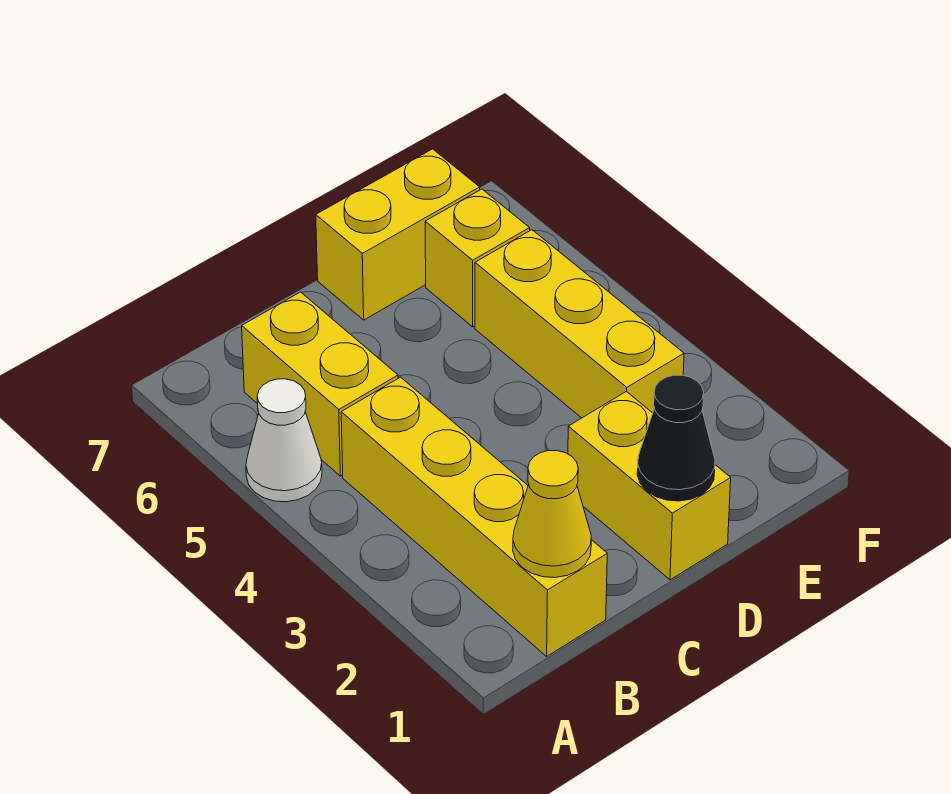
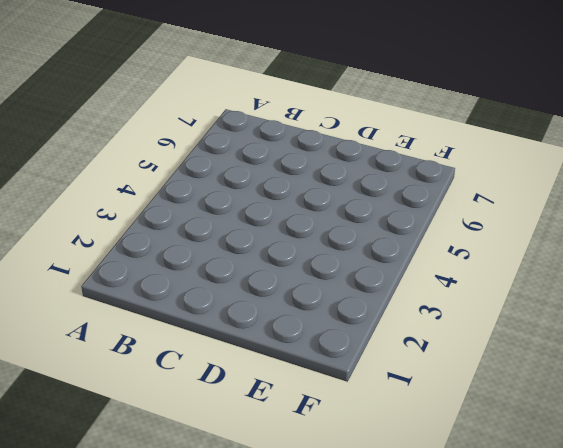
none -> white 1x1 cone [246,379,322,502]
none -> yellow 1x4 brick [341,377,607,656]

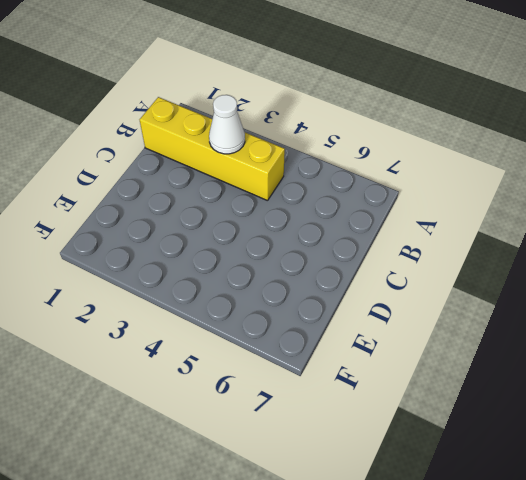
white 1x1 cone [209,95,245,154] -> white 1x1 cone moved to [246,379,322,502]
none -> yellow 1x2 brick [242,292,398,476]
none -> yellow 1x2 brick [568,391,731,580]

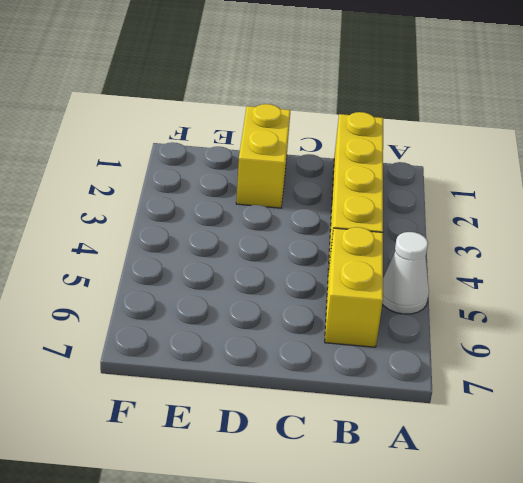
none -> yellow 1x2 brick [316,149,480,320]
none -> yellow 1x3 brick [475,230,684,418]

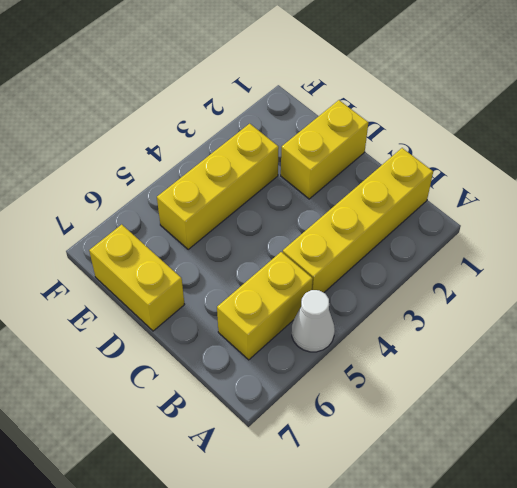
none -> yellow 1x1 brick [425,189,530,327]
none -> yellow 1x1 cone [513,451,591,578]

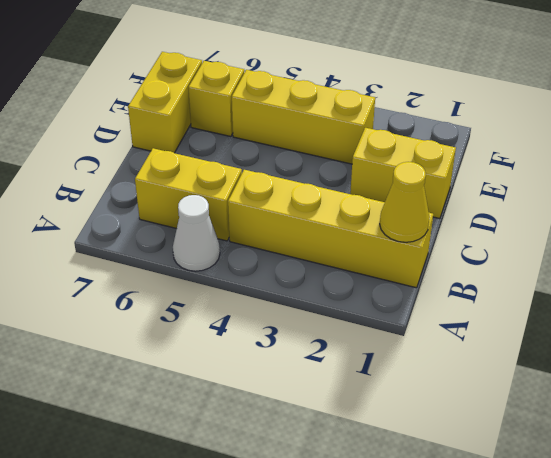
none -> black 1x1 cone [637,375,715,501]

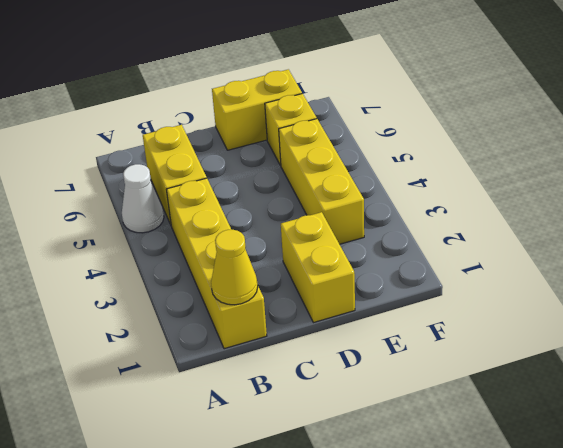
none -> black 1x1 cone [637,375,715,501]

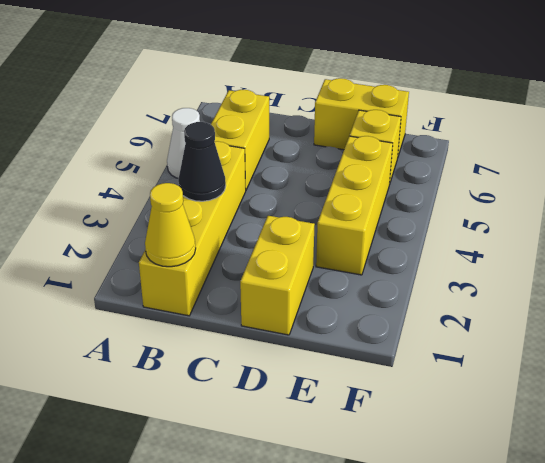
black 1x1 cone [178,122,226,201] -> black 1x1 cone moved to [637,375,715,501]

